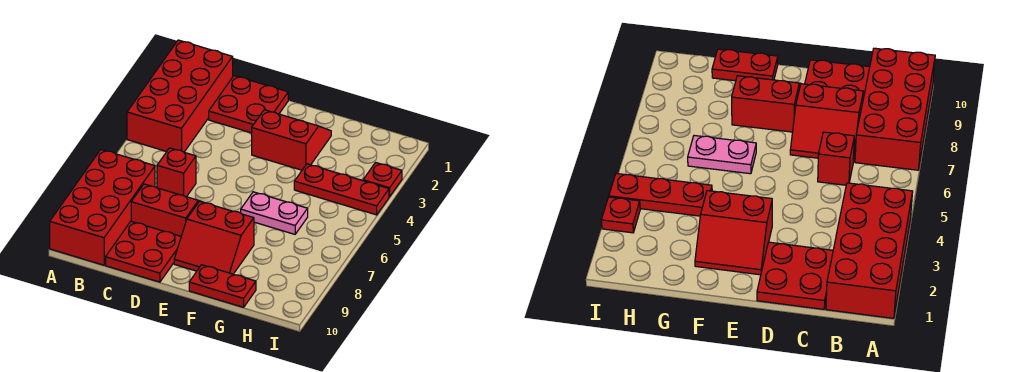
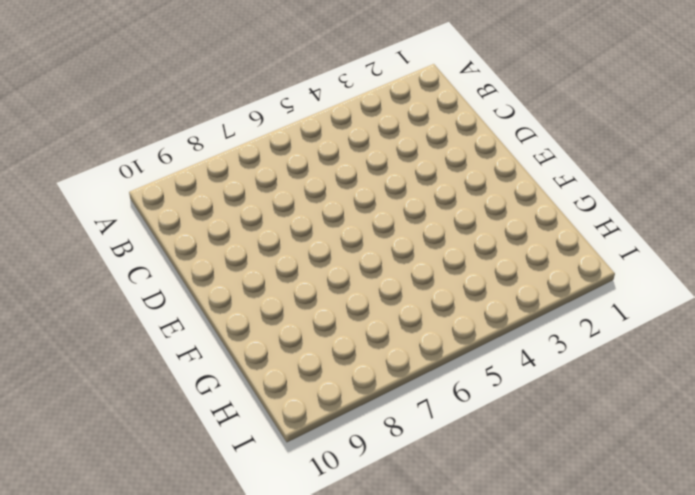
none -> red 2x4 brick [127,40,233,152]
none -> red 2x4 brick [50,150,155,265]
none -> red 2x2 plate [209,76,288,133]

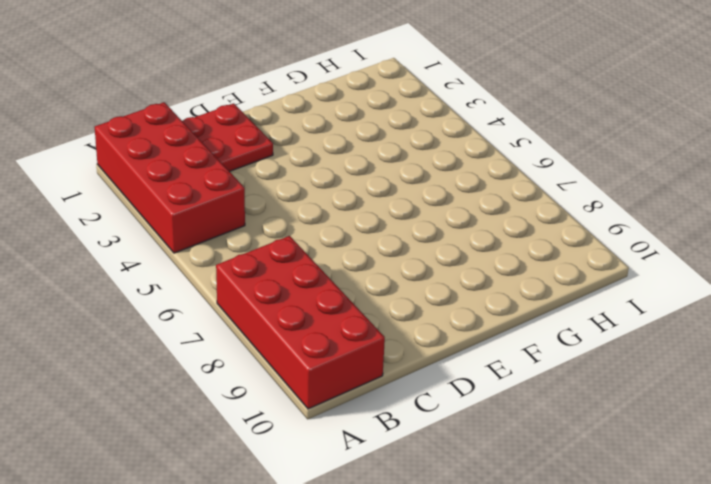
none -> red 1x1 brick [157,148,196,197]
none -> red 2x2 slope [131,184,199,236]
none -> red 2x2 plate [106,221,181,282]

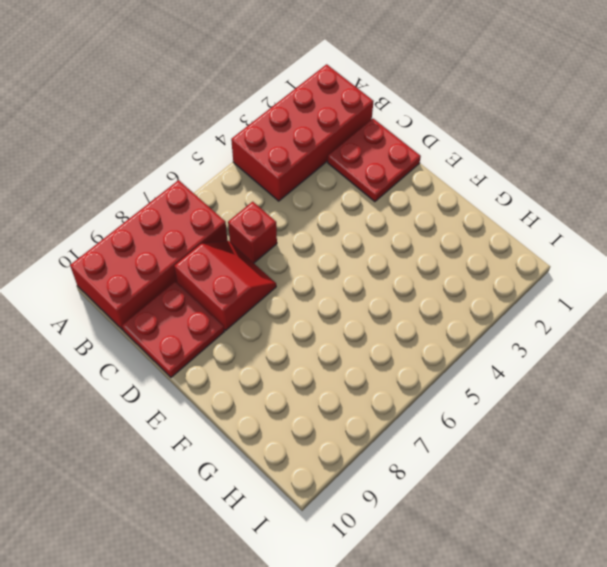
none -> red 2x2 slope [252,110,331,170]
none -> red 2x2 slope [174,201,254,274]
none -> pink 1x2 plate [241,192,308,234]

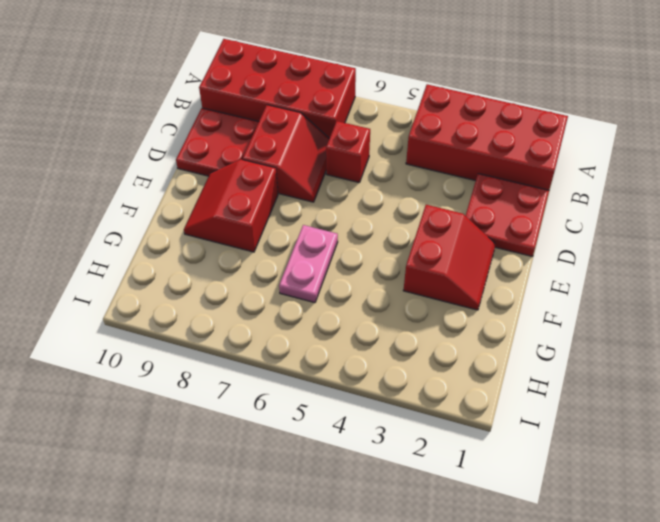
none -> red 1x2 plate [189,265,256,307]
none -> red 1x3 plate [294,164,389,215]
none -> red 1x1 plate [363,163,402,197]

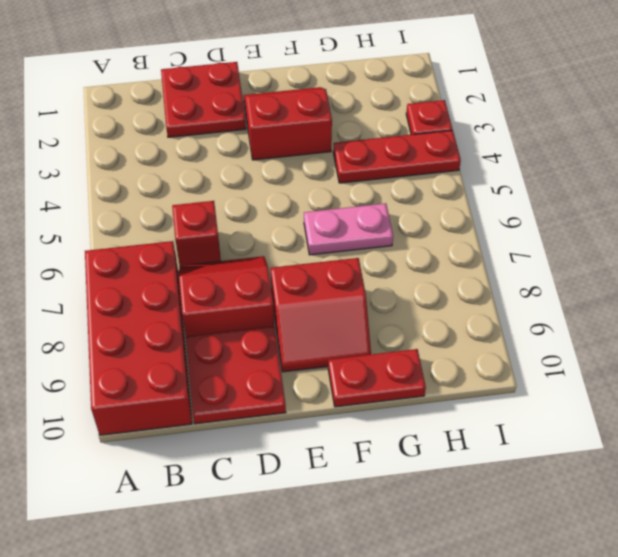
none -> red 2x4 brick [127,40,233,152]

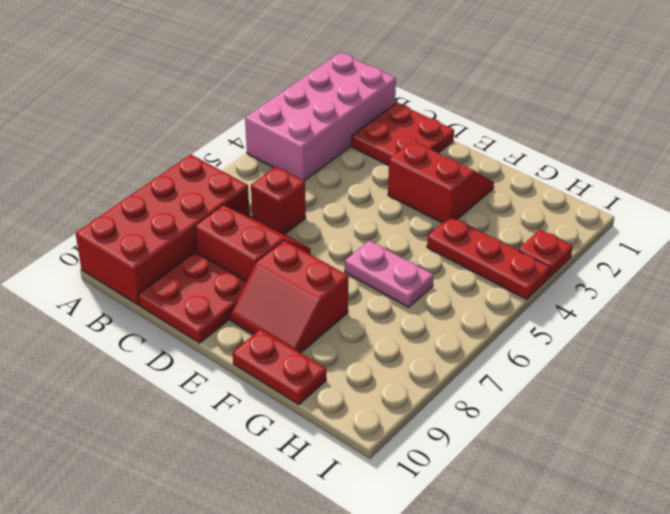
pink 2x4 brick [245,53,396,181] -> red 2x4 brick [127,40,233,152]

